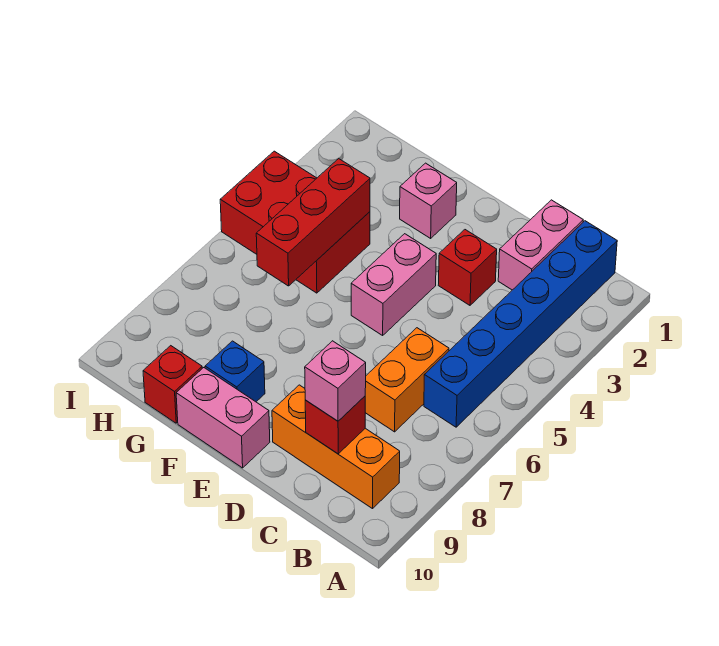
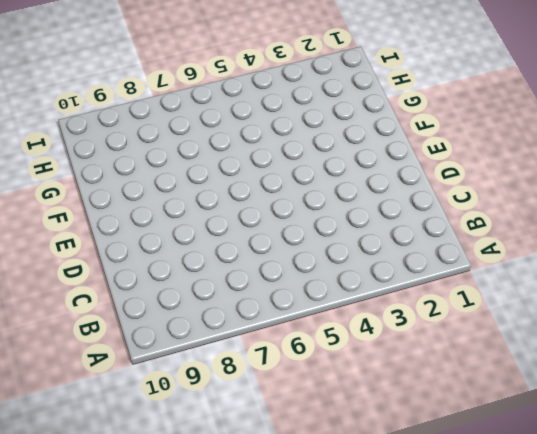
none -> blue 1x6 brick [424,221,617,427]
none -> orange 1x3 brick [272,385,400,509]
none -> pink 1x2 brick [498,200,583,290]

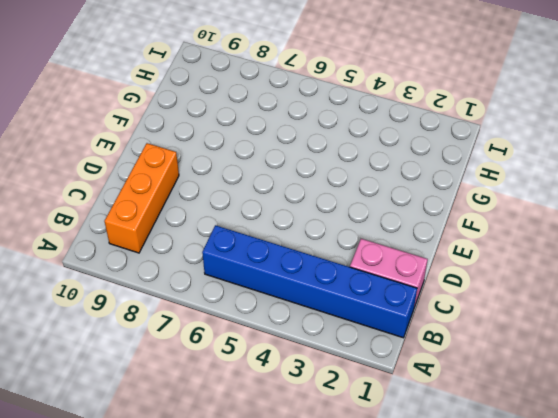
none -> orange 1x2 brick [365,328,449,432]
none -> red 1x1 brick [438,230,497,305]
none -> pink 1x2 brick [351,234,436,335]

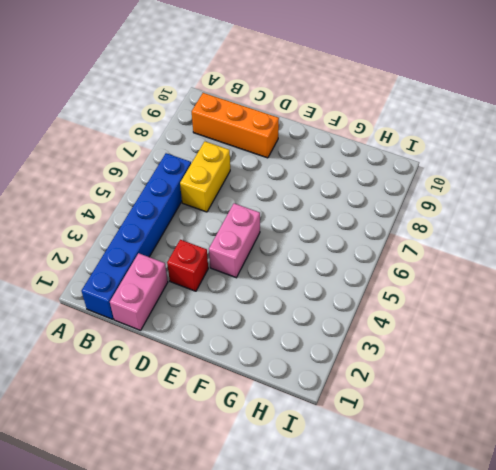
yellow 1x2 brick [180,142,230,212] -> orange 1x2 brick [365,328,449,432]
none -> pink 1x2 brick [176,368,270,468]
none -> pink 1x1 brick [400,163,457,238]
none -> blue 1x1 brick [205,341,265,402]

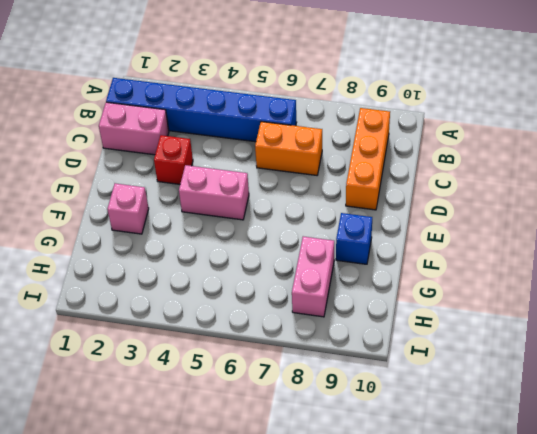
pink 1x2 brick [292,236,334,317] -> pink 1x2 brick moved to [176,368,270,468]
none -> red 2x3 brick [220,151,370,293]
none -> red 1x1 brick [143,346,202,423]
none -> red 1x1 brick [305,396,365,454]

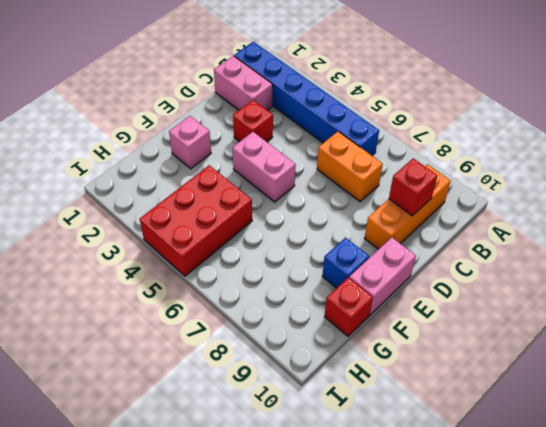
none -> red 1x3 brick [256,159,370,286]
none -> pink 1x1 brick [305,341,366,421]

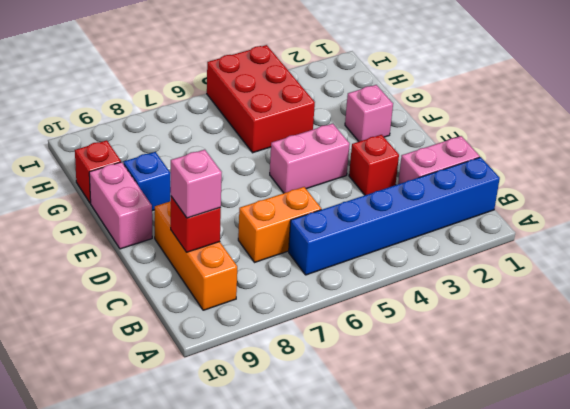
none -> red 1x3 brick [256,159,370,286]

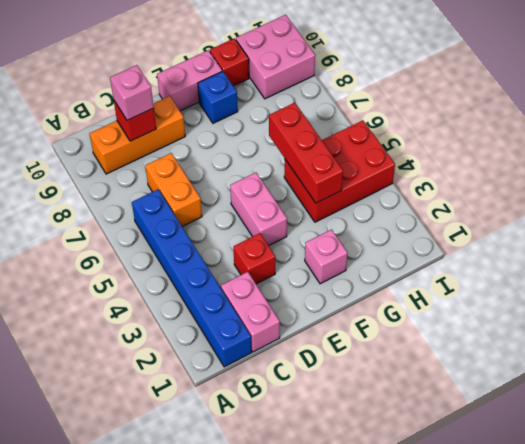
pink 2x2 brick [236,15,315,99] -> none

